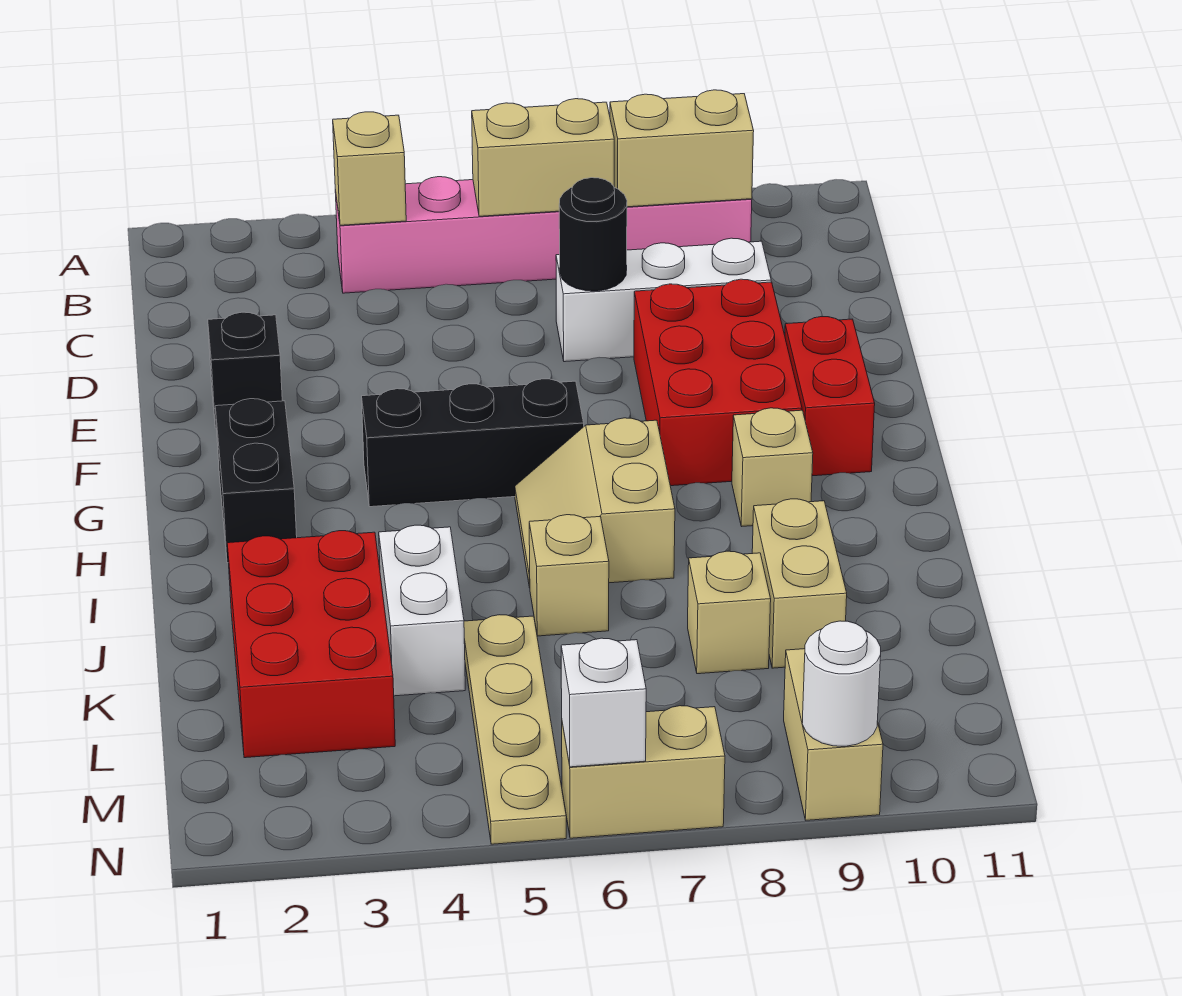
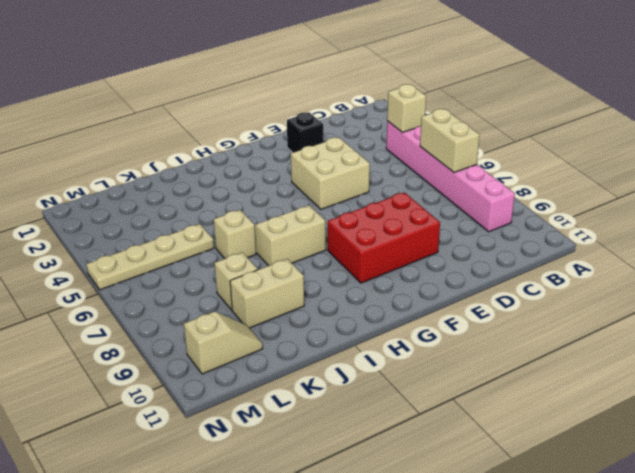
tan 2x2 brick [291,137,370,209] -> none
tan 1x2 slope [184,311,263,374] -> none
none -> white 1x3 brick [556,238,771,362]
none -> red 1x2 brick [785,317,875,476]
none -> black 1x2 brick [215,399,297,563]

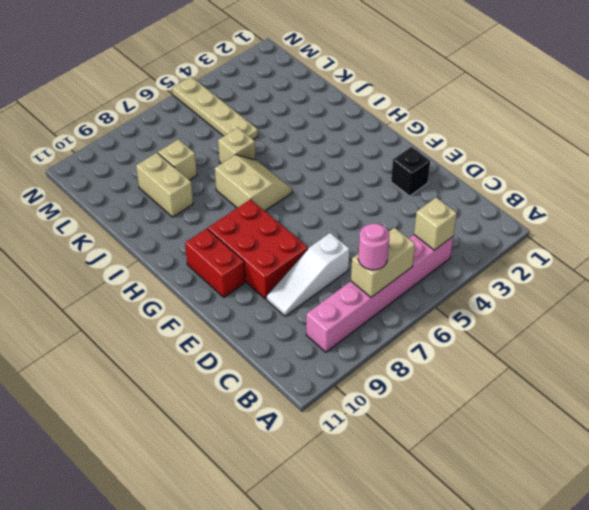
pink 1x1 round brick [358,223,389,270] -> none
white 1x3 slope [266,233,349,316] -> white 1x3 brick [556,238,771,362]
none -> black 1x2 brick [215,399,297,563]
none -> black 1x3 brick [362,379,584,507]
none -> tan 1x1 brick [732,408,813,526]

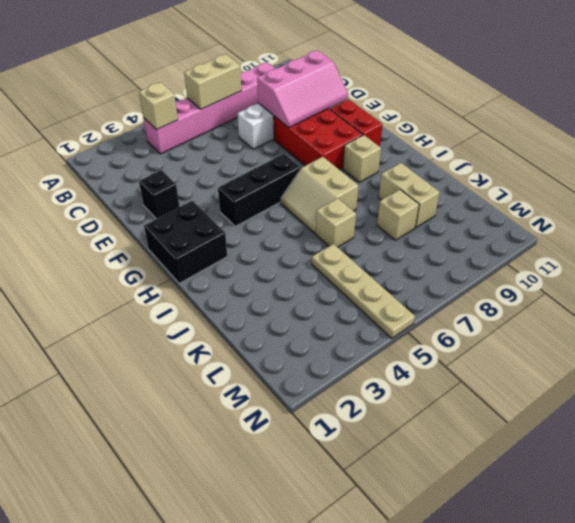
pink 2x3 slope [257,50,348,128] -> none
black 2x2 brick [144,201,227,283] -> black 1x2 brick [215,399,297,563]
none -> red 2x3 brick [227,531,395,758]
none -> white 1x2 brick [379,525,465,696]
none -> tan 1x2 brick [784,649,883,820]

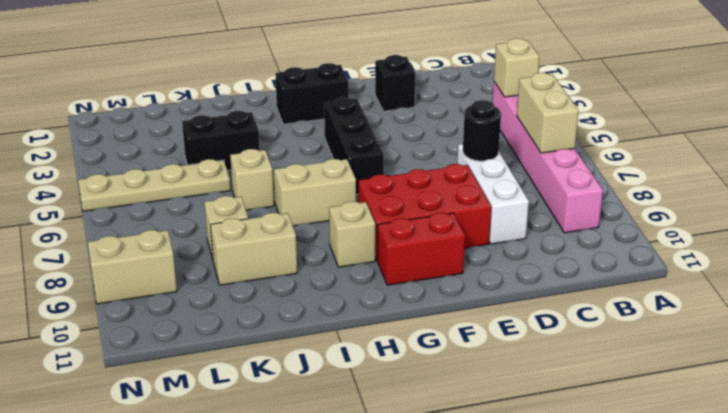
black 1x2 brick [182,111,260,171] -> white 1x2 brick [379,525,465,696]
none -> red 2x3 brick [227,531,395,758]
none -> tan 1x2 brick [562,706,725,838]
none -> tan 1x2 brick [610,90,754,207]

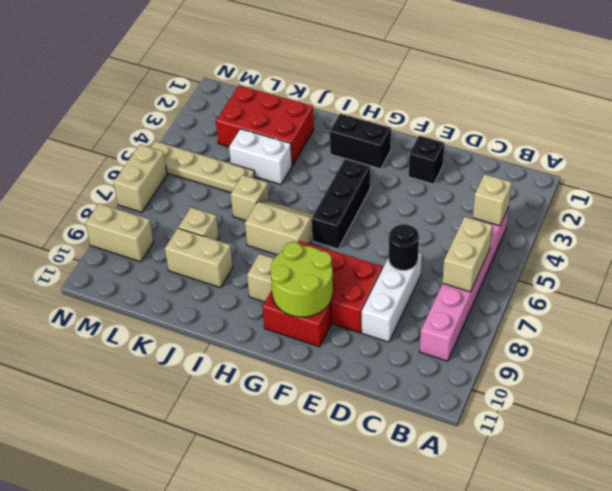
lime 2x2 round brick [270,242,333,317] -> none
none -> tan 1x2 brick [610,90,754,207]
none -> white 1x1 brick [561,638,646,767]
none -> white 1x1 round brick [802,621,881,746]

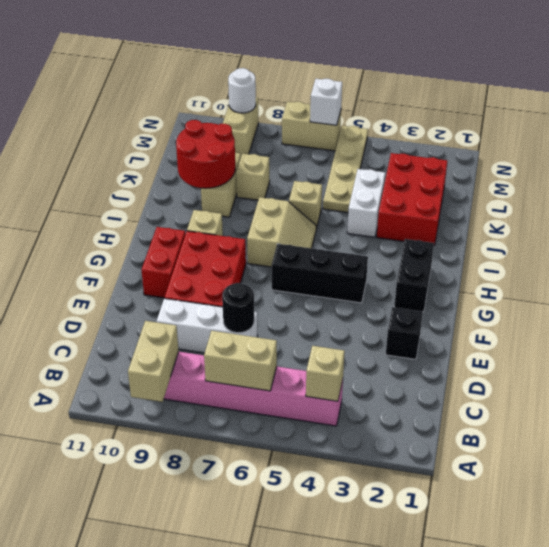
tan 1x2 brick [128,321,179,402] -> tan 1x2 brick turned to [610,90,754,207]
red 2x2 round brick [176,120,235,188] -> none

